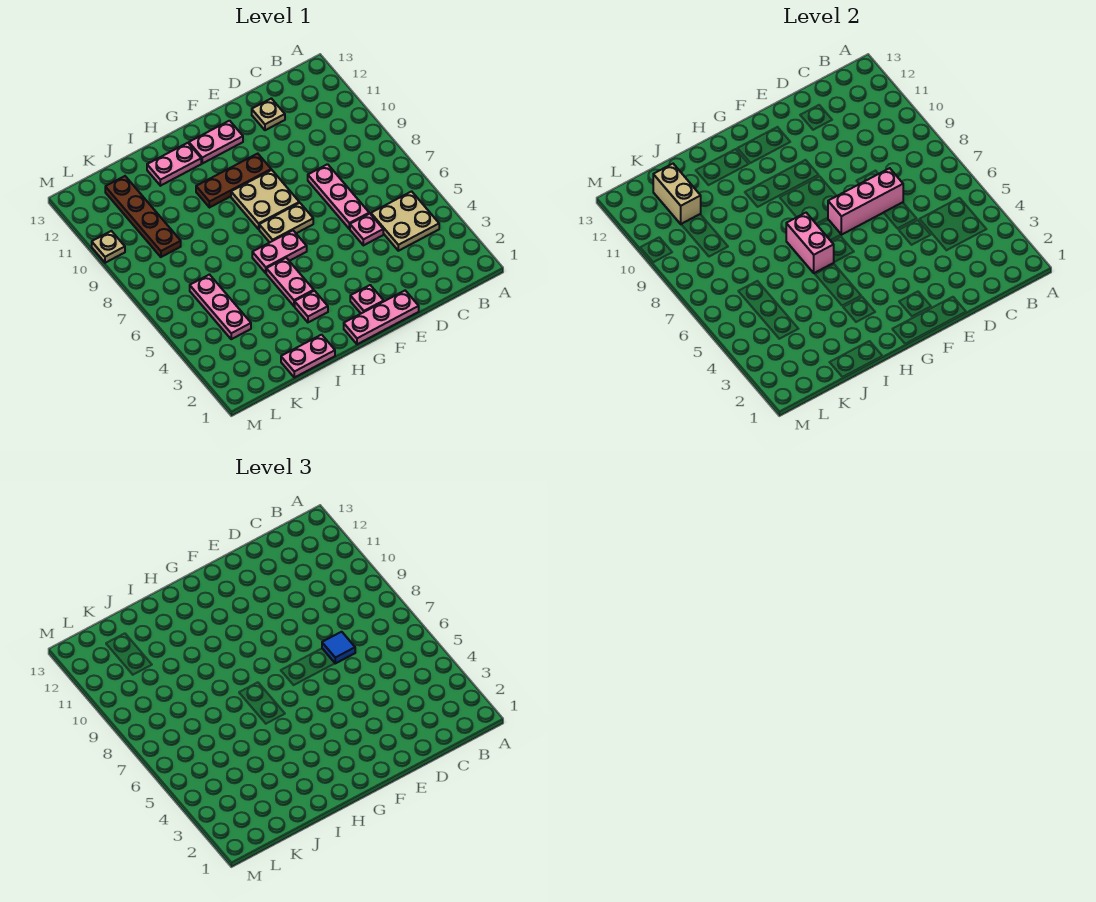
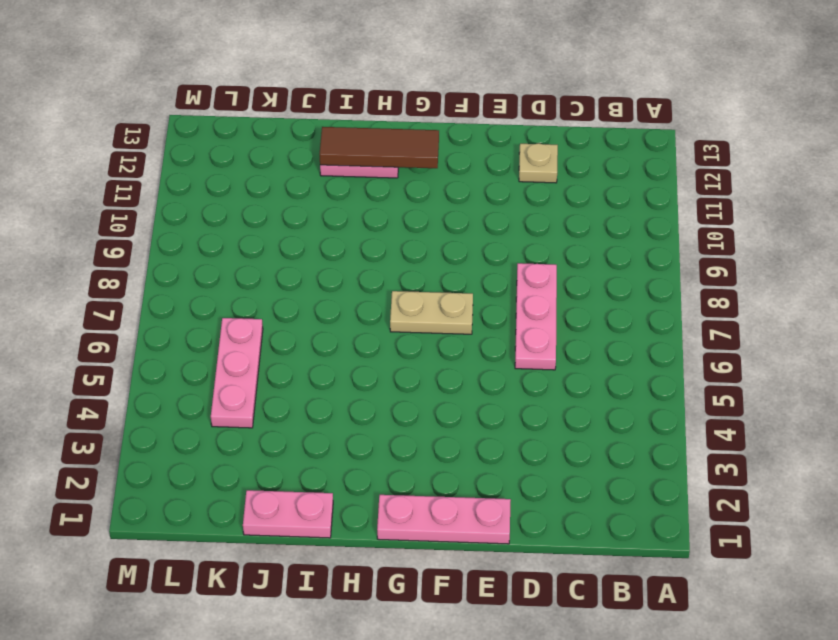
brown 1x3 tile [320,127,439,168] -> none
none -> tan 2x2 plate [371,191,439,251]
none -> pink 1x1 plate [350,213,383,245]
none -> pink 1x1 plate [350,285,384,313]

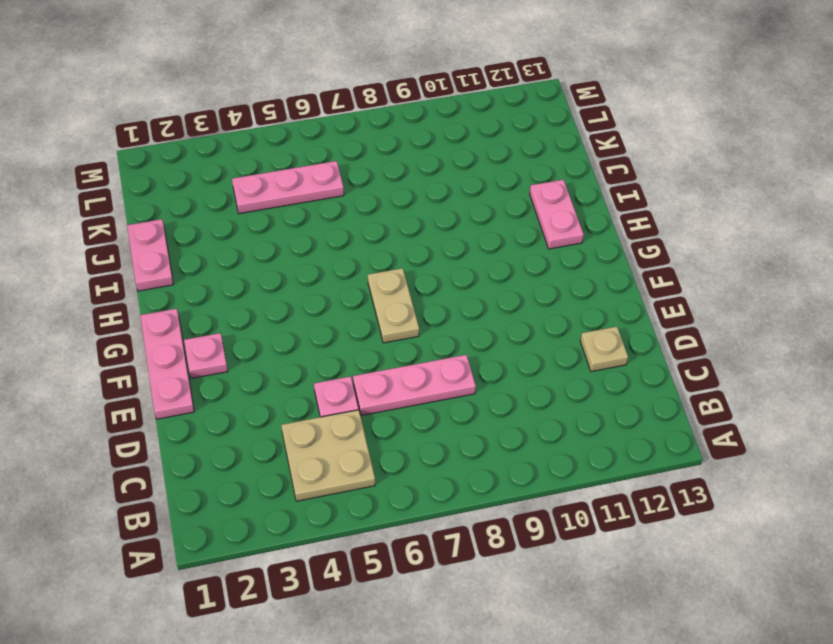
none -> tan 2x2 plate [231,170,299,229]
none -> brown 1x3 plate [196,154,271,208]
none -> pink 1x2 plate [189,121,243,163]

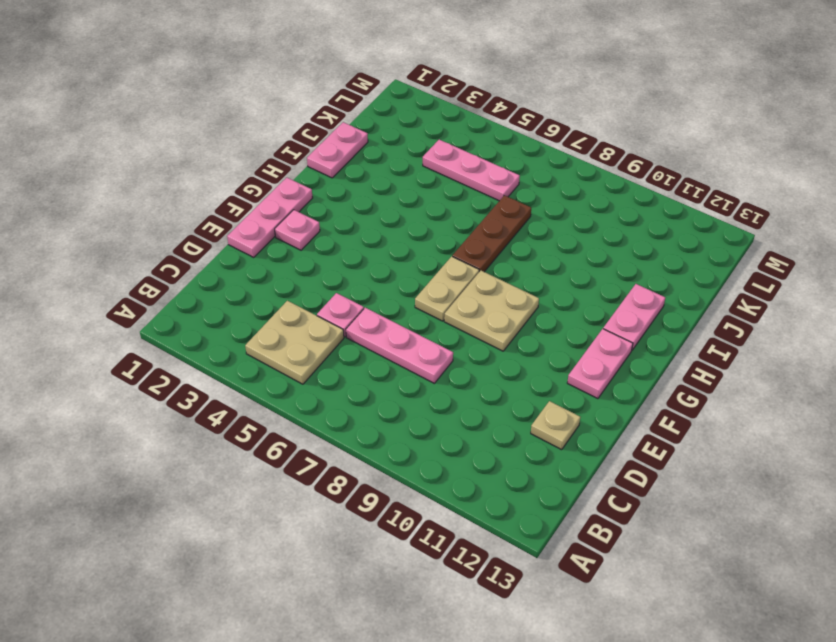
brown 1x3 plate [452,195,531,272] -> brown 1x3 plate moved to [196,154,271,208]
none -> pink 1x2 plate [252,231,307,273]
none -> pink 1x1 plate [295,291,328,322]
none -> pink 1x2 plate [266,258,314,306]

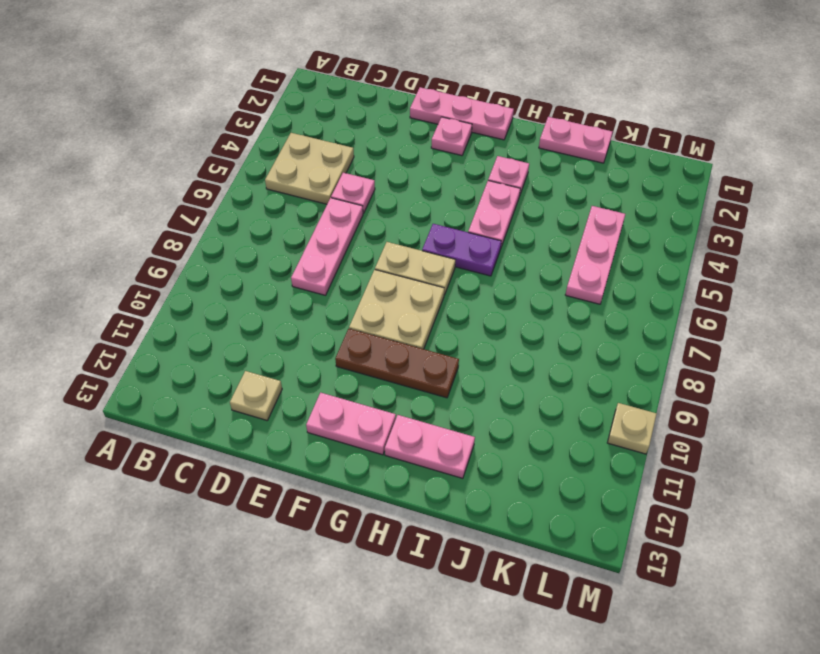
purple 1x2 plate [422,224,501,276] -> pink 1x2 plate [252,231,307,273]
none -> brown 1x4 plate [105,176,181,257]
none -> pink 1x3 brick [828,168,903,235]
none -> pink 1x2 brick [786,213,834,273]

